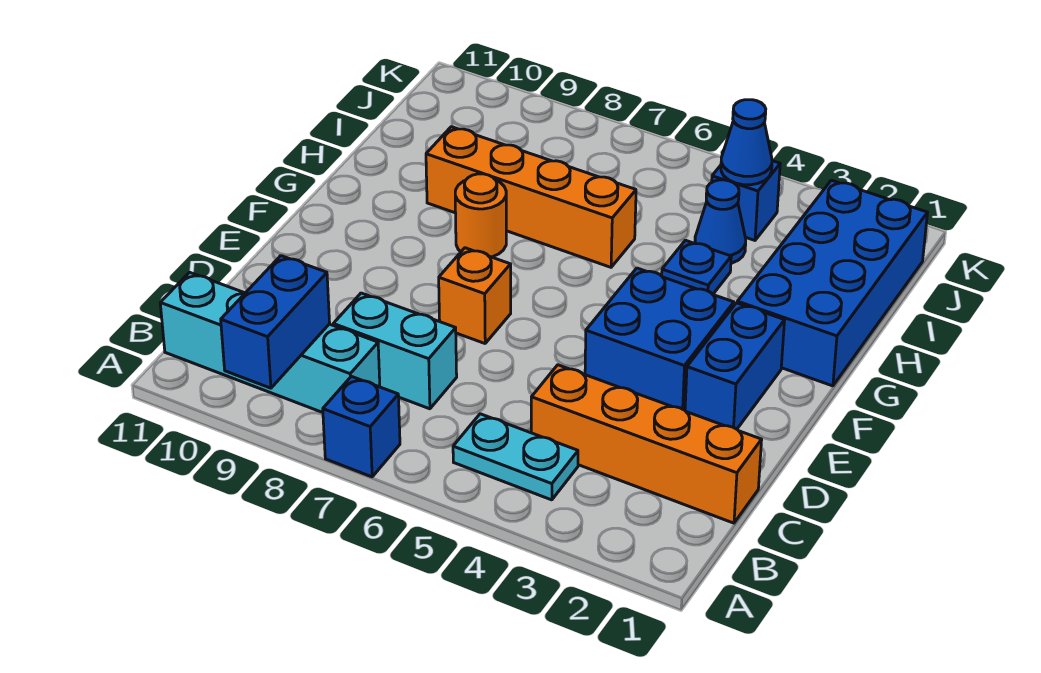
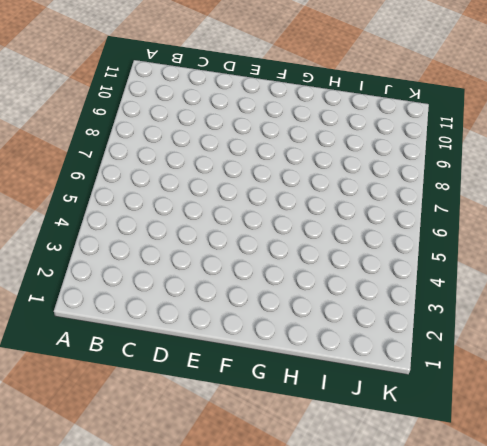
none -> blue 1x1 brick [323,376,400,477]
none -> cyan 1x2 plate [453,414,578,500]
none -> cyan 1x4 brick [160,272,380,413]

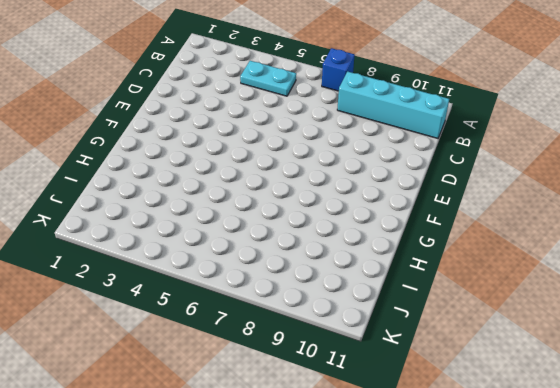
none -> orange 1x4 brick [531,365,762,523]
none -> cyan 1x2 brick [333,293,457,409]
none -> blue 1x2 brick [685,303,785,429]

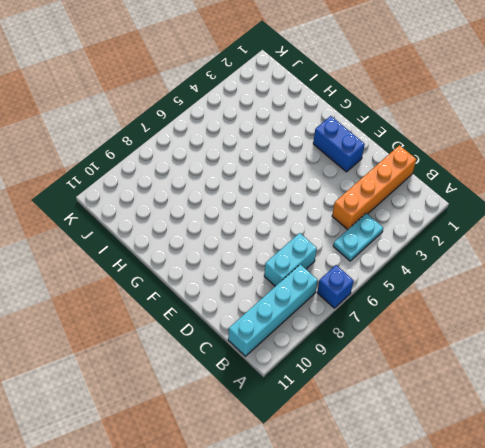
none -> blue 2x2 brick [585,268,734,410]
none -> orange 1x1 brick [439,248,511,343]
none -> blue 2x4 brick [737,180,928,386]

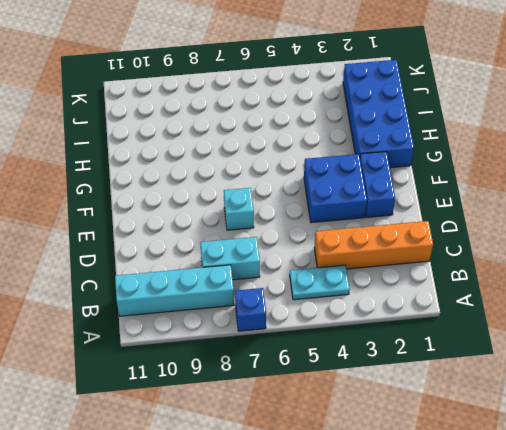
cyan 1x1 brick [224,188,254,230] -> orange 1x1 brick [439,248,511,343]
none -> orange 1x1 round brick [455,174,506,257]
none -> blue 1x1 plate [662,240,731,294]
none -> orange 1x4 brick [426,127,636,267]

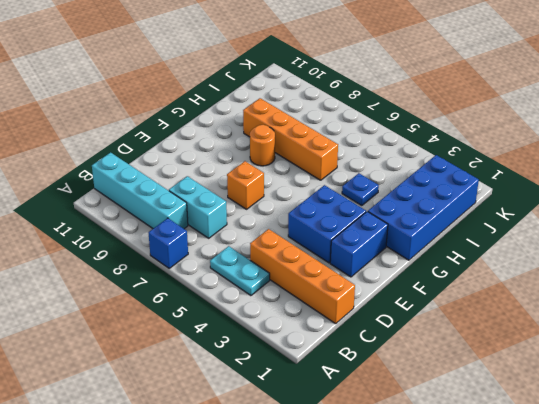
none -> blue 1x1 cone [695,180,746,263]
none -> blue 1x1 brick [712,161,780,240]
none -> blue 1x2 brick [221,256,330,388]

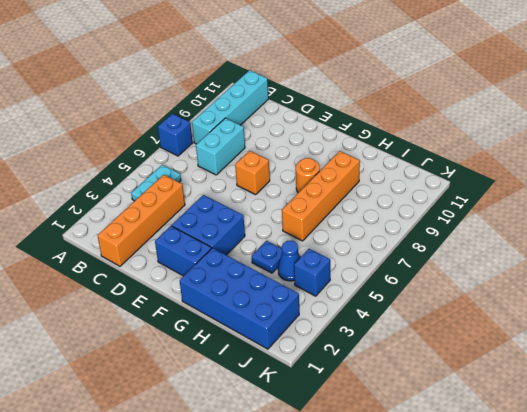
none -> blue 1x2 brick [221,256,330,388]
none -> blue 1x1 cone [721,100,772,185]

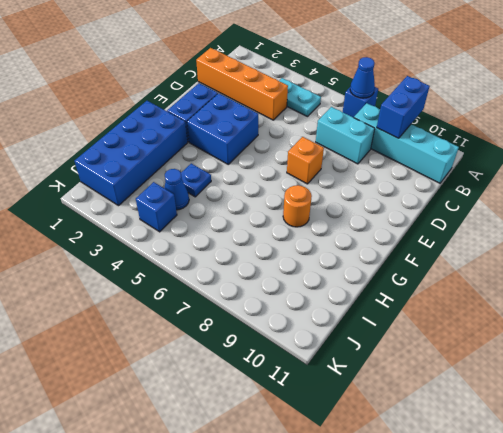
blue 1x1 cone [350,57,375,98] -> blue 1x1 cone moved to [721,100,772,185]
none -> orange 1x4 brick [426,127,636,267]

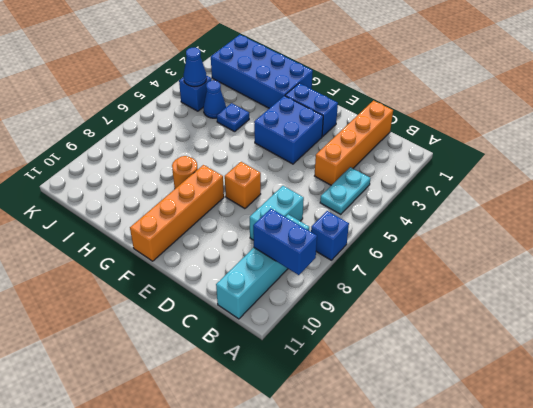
orange 1x4 brick [130,165,224,261] -> orange 1x4 brick moved to [426,127,636,267]

